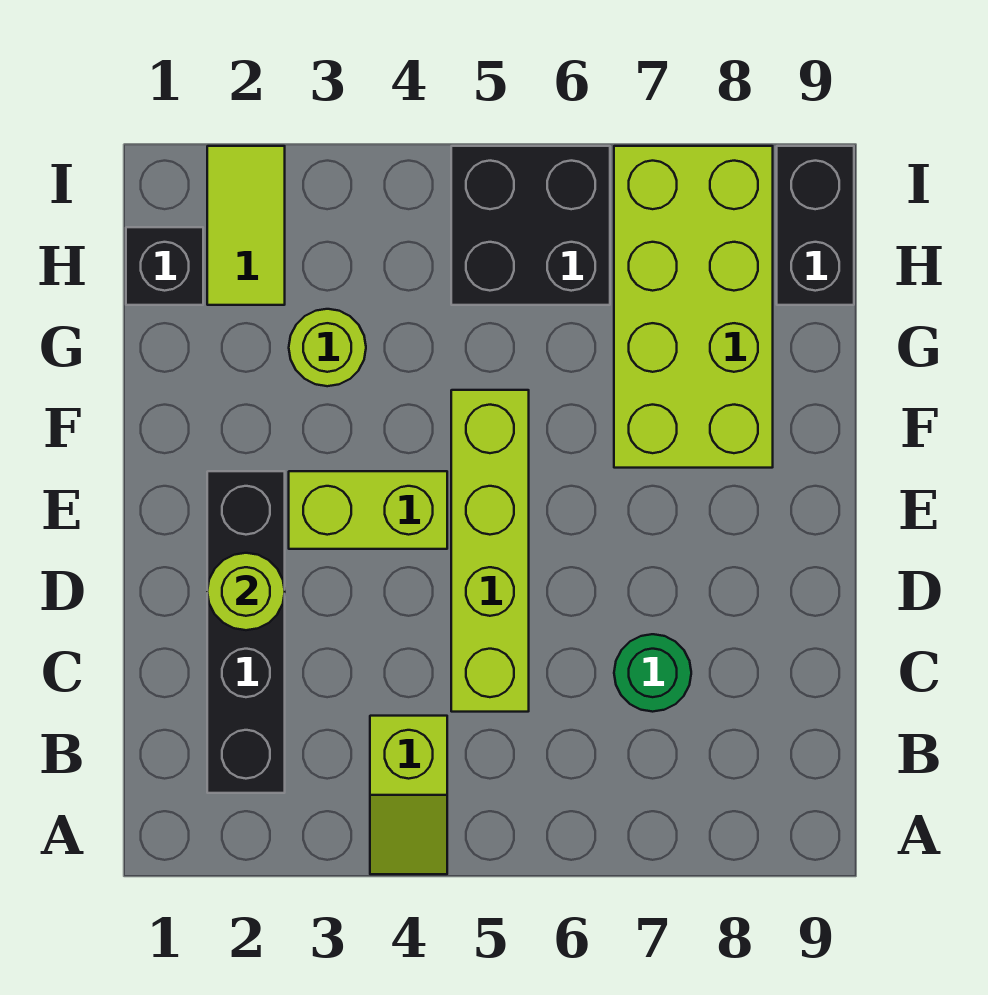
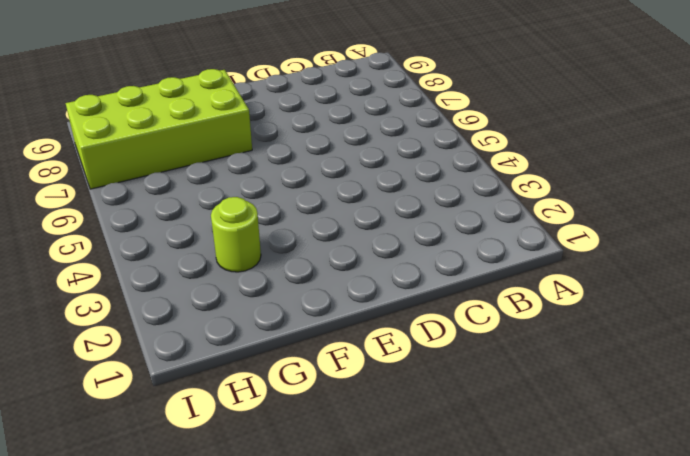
none -> lime 1x2 slope [370,716,447,874]
none -> black 1x4 brick [207,471,285,793]
none -> lime 1x4 brick [451,390,529,712]

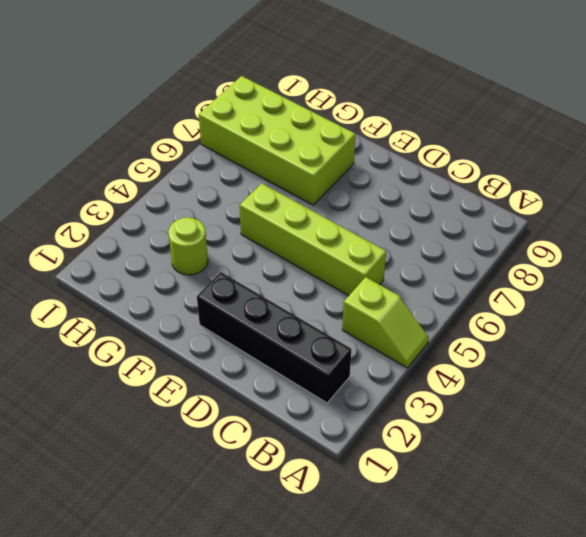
none -> green 1x1 round brick [614,634,691,712]
none -> lime 1x2 brick [289,471,447,549]
none -> black 1x1 brick [126,227,203,305]

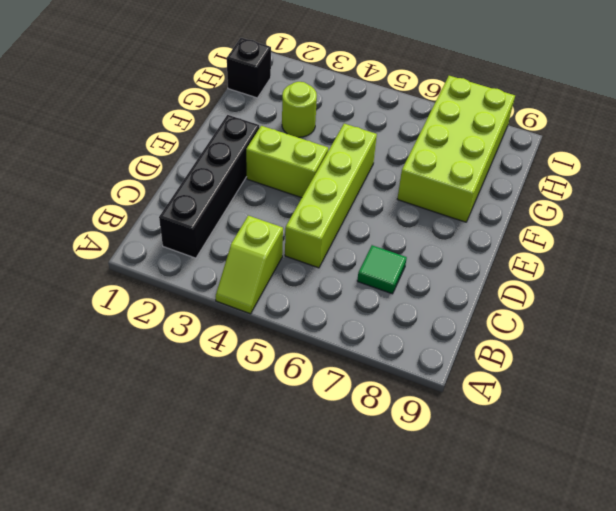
green 1x1 tile [357,245,407,294] -> green 1x1 round brick [614,634,691,712]
none -> lime 1x2 tile [207,146,285,305]
none -> black 2x2 brick [451,146,610,305]
none -> black 1x2 brick [777,146,854,305]

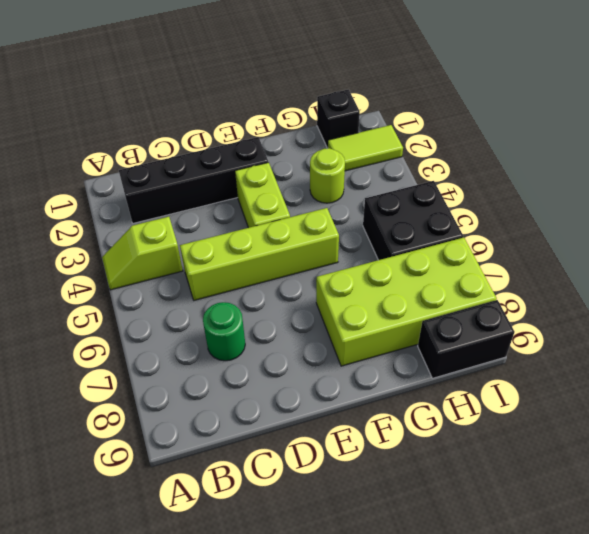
none -> lime 1x1 round brick [207,553,285,630]

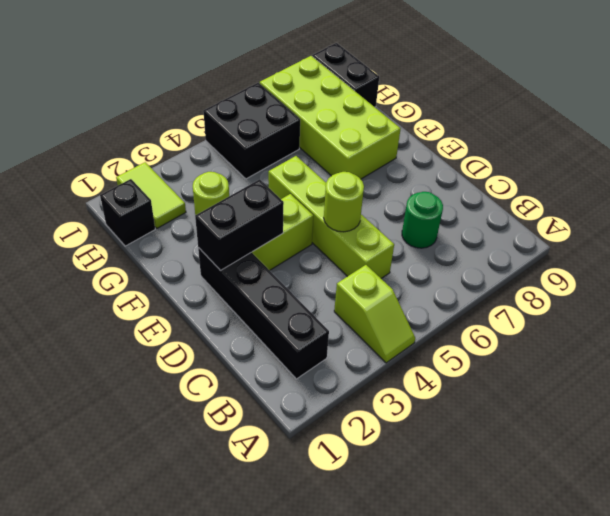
lime 1x1 round brick [324,172,364,232] -> lime 1x1 round brick moved to [207,553,285,630]
black 1x2 brick [195,179,284,271] -> none

